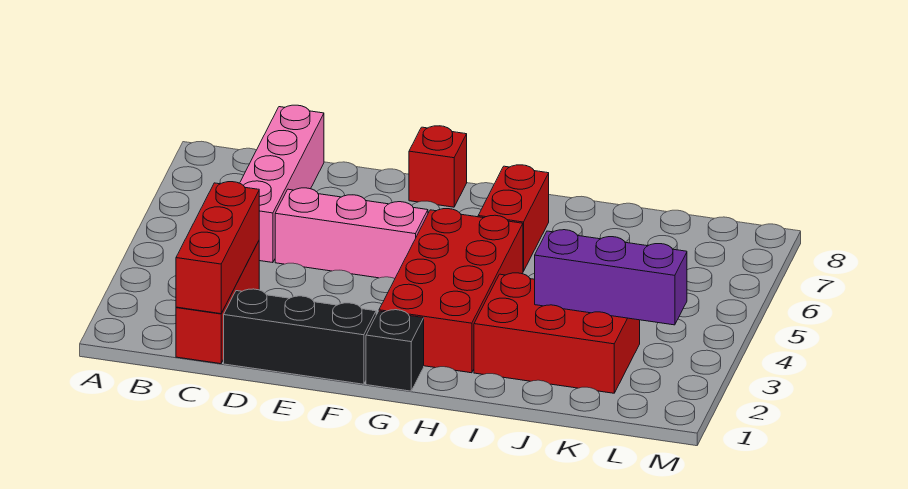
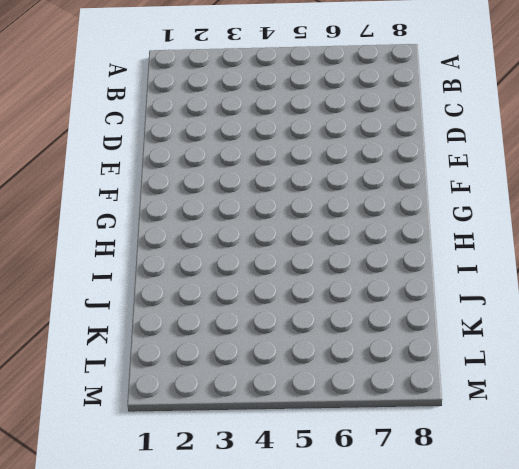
none -> red 1x3 brick [176,241,259,364]
none -> pink 1x4 brick [240,105,324,263]

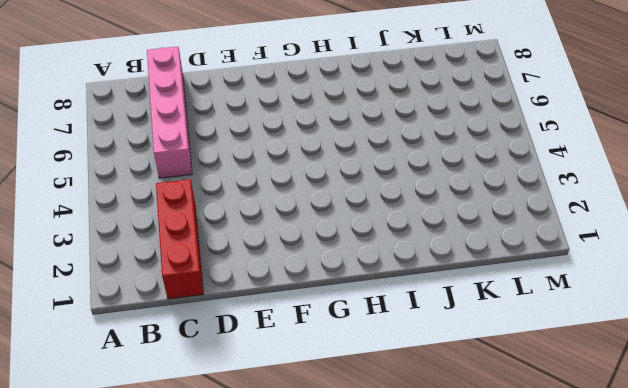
none -> black 1x3 brick [224,289,376,384]
none -> pink 1x3 brick [275,188,428,279]

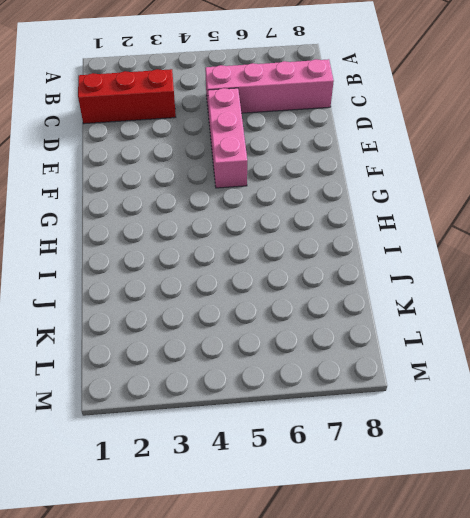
none -> black 1x3 brick [224,289,376,384]
none -> red 1x1 brick [409,126,467,207]

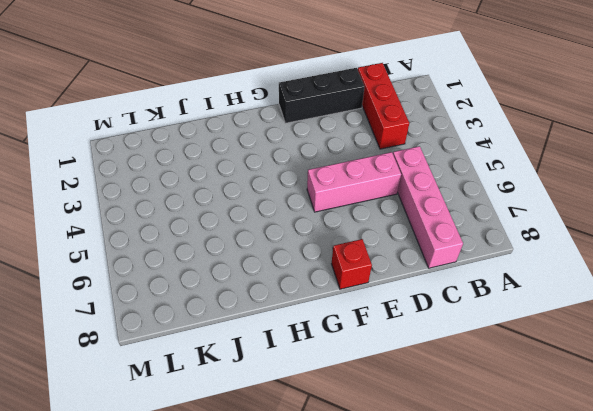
none -> black 1x1 brick [366,310,424,391]
none -> red 2x4 brick [379,209,523,373]

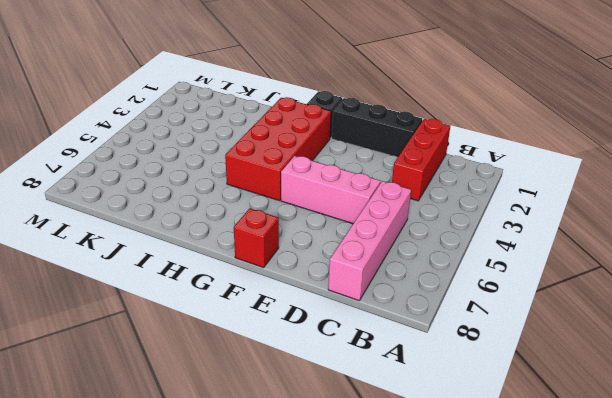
none -> red 1x2 brick [478,165,549,271]
none -> red 2x3 brick [474,273,640,393]

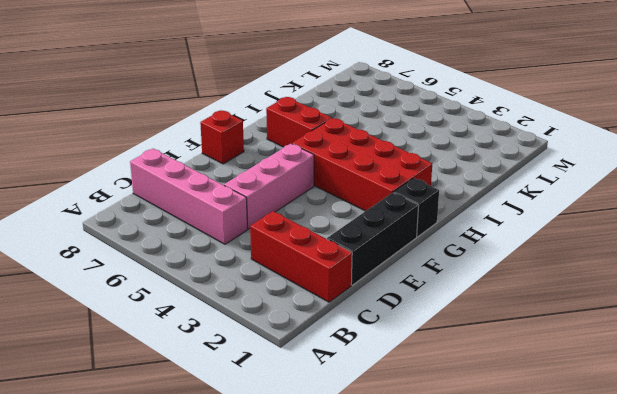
none -> red 2x3 brick [474,273,640,393]
none -> red 1x3 brick [176,182,259,314]

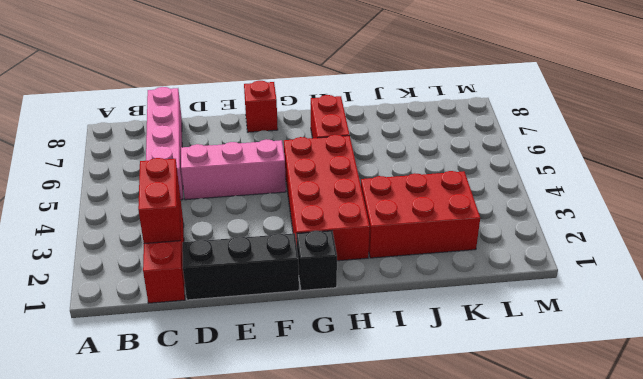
red 1x2 brick [138,158,180,244] -> red 1x3 brick [176,182,259,314]
none -> purple 1x3 brick [535,230,687,325]

